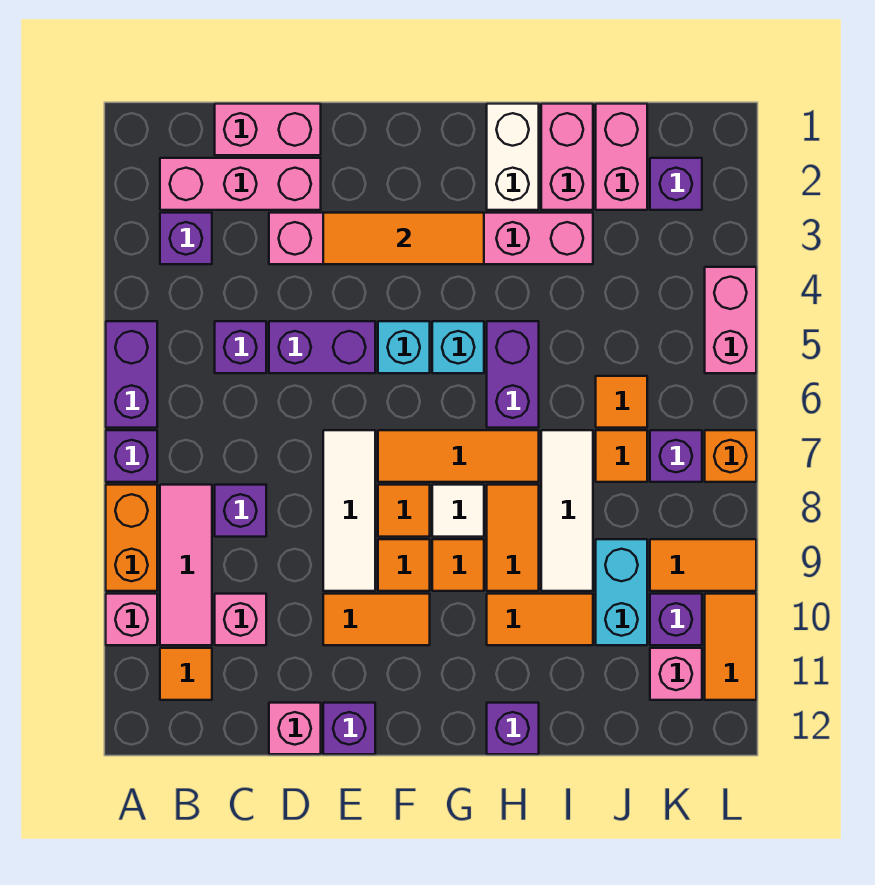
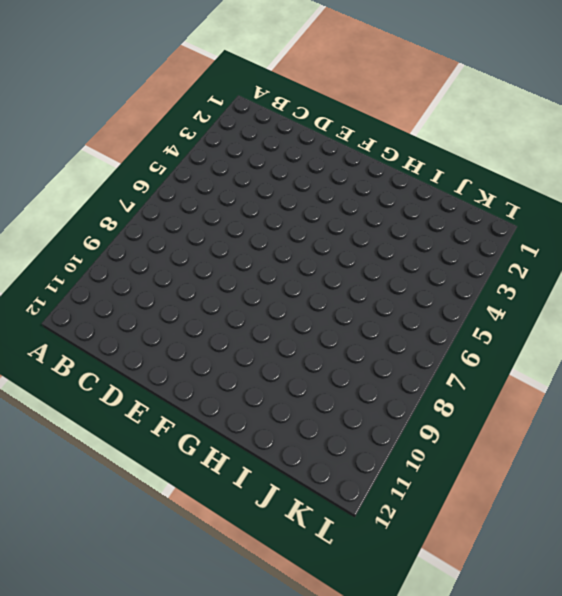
none -> purple 1x2 brick [106,321,157,428]
none -> purple 1x1 brick [106,430,157,482]
none -> orange 1x2 brick [106,485,157,591]
none -> pink 1x1 brick [106,594,157,645]

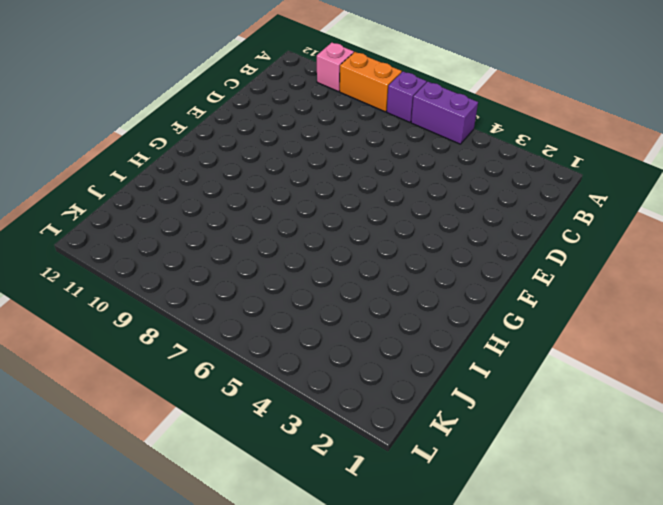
none -> pink 1x3 brick [160,158,321,210]
none -> purple 1x1 brick [160,213,212,264]
none -> pink 1x3 tile [160,485,212,645]
none -> orange 1x1 tile [160,648,212,700]

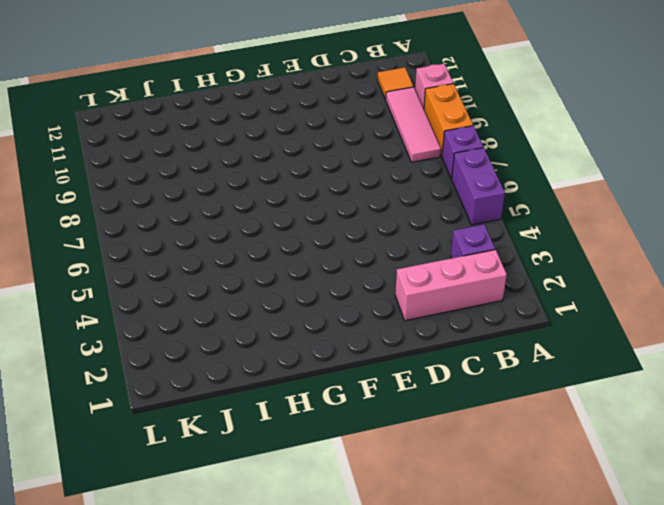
none -> pink 1x2 brick [215,104,321,155]
none -> purple 1x1 brick [215,321,266,373]
none -> purple 1x1 brick [215,485,266,537]
none -> pink 1x1 brick [215,594,266,645]

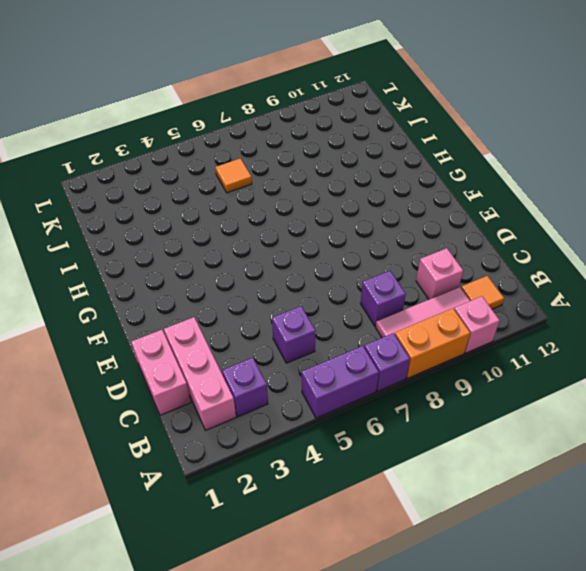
none -> pink 1x6 brick [269,213,593,264]
none -> purple 1x2 brick [269,321,375,373]
none -> pink 1x1 brick [269,703,321,754]
none -> white 1x3 tile [323,430,375,591]

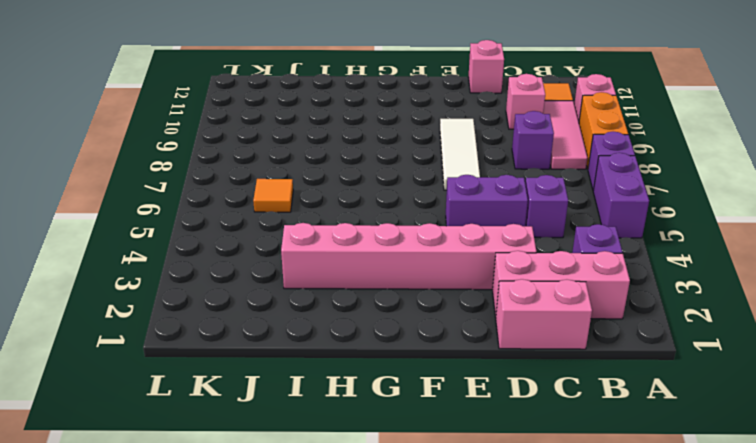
none -> orange 1x2 tile [323,594,430,645]
none -> purple 1x1 brick [323,703,375,754]
none -> cyan 1x1 brick [378,321,430,373]
none -> orange 1x3 tile [378,430,539,482]

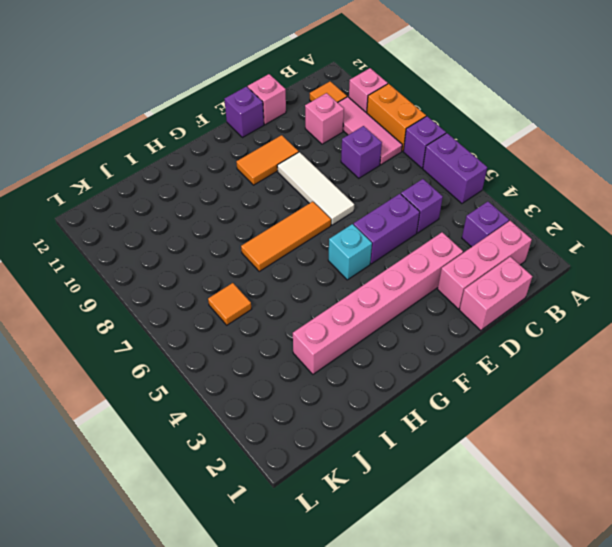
none -> orange 1x1 tile [378,485,430,537]
none -> orange 1x1 tile [378,539,430,591]
none -> cyan 1x1 brick [432,321,484,373]
none -> white 1x1 tile [432,485,484,537]

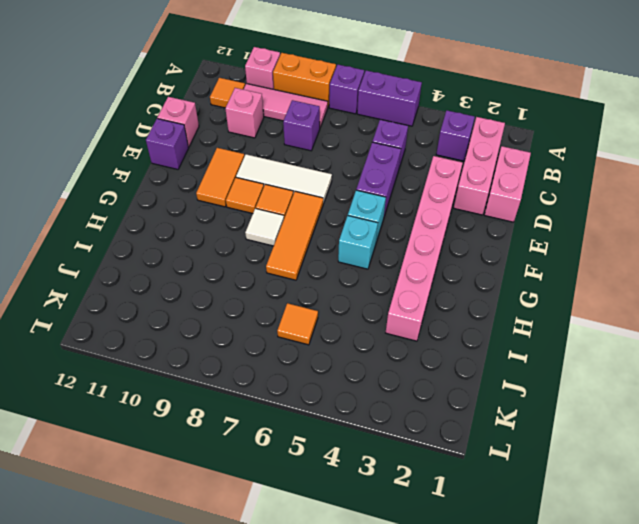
none -> orange 1x1 tile [432,539,484,591]
none -> white 1x2 brick [487,104,539,210]
none -> purple 1x2 brick [487,321,539,428]
none -> orange 1x2 tile [487,485,539,591]

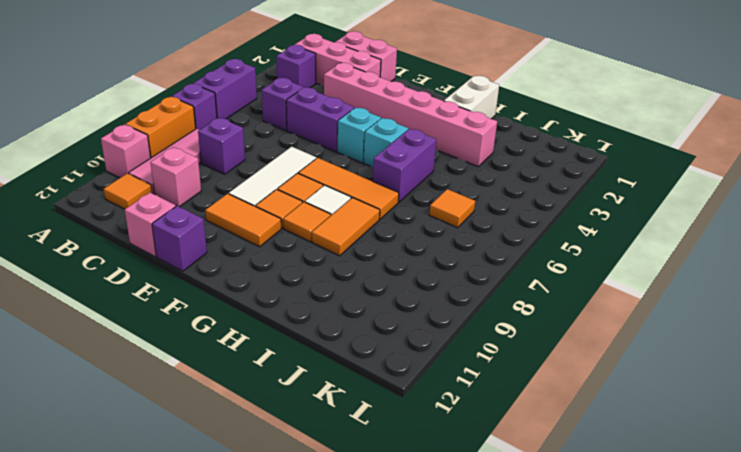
none -> orange 1x2 tile [487,594,593,645]
none -> purple 1x1 brick [487,703,539,754]
none -> pink 1x2 brick [541,104,593,210]
none -> white 1x3 tile [541,430,593,591]

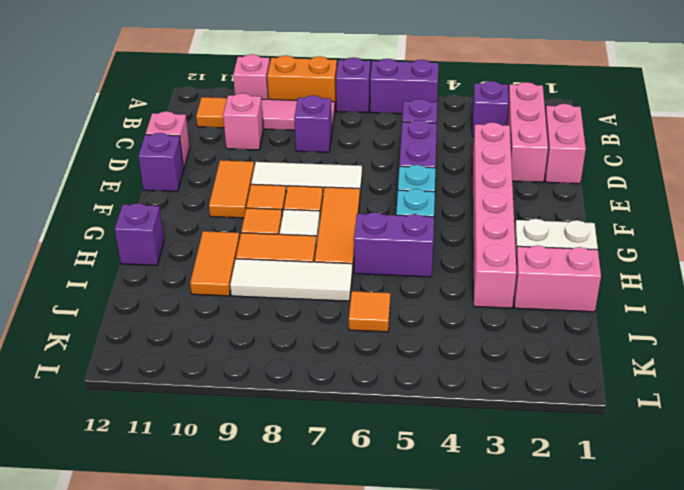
none -> pink 1x2 brick [596,104,647,210]
none -> orange 1x1 tile [596,430,647,482]
none -> cyan 1x2 brick [596,539,647,645]
none -> purple 1x1 brick [650,158,702,210]

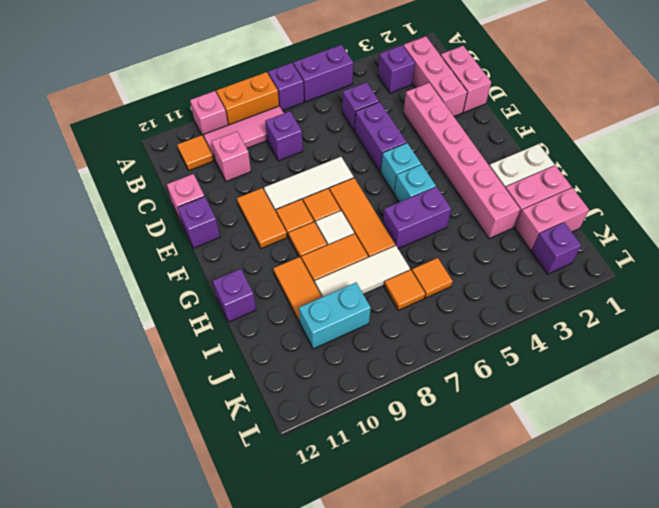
none -> purple 1x1 brick [650,430,702,482]
none -> orange 1x2 tile [650,539,756,591]
none -> purple 1x1 brick [650,594,702,645]
none -> pink 1x1 brick [650,648,702,700]

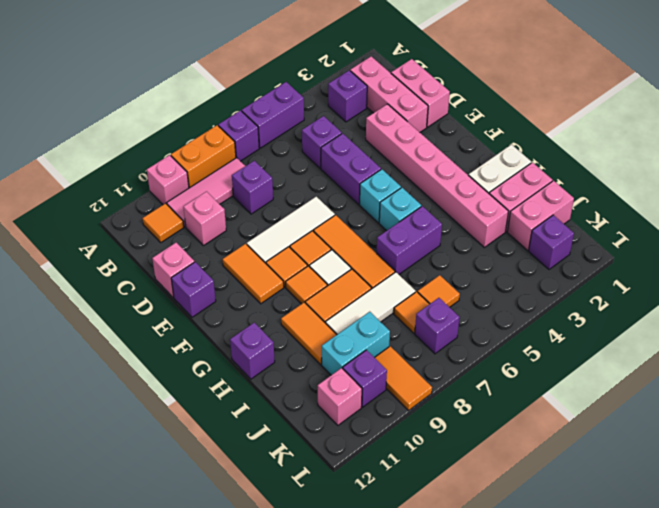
none -> pink 1x2 brick [705,267,756,373]
none -> orange 1x1 brick [705,430,756,482]
none -> orange 1x2 tile [705,594,756,700]
none -> orange 1x3 tile [323,213,484,264]

